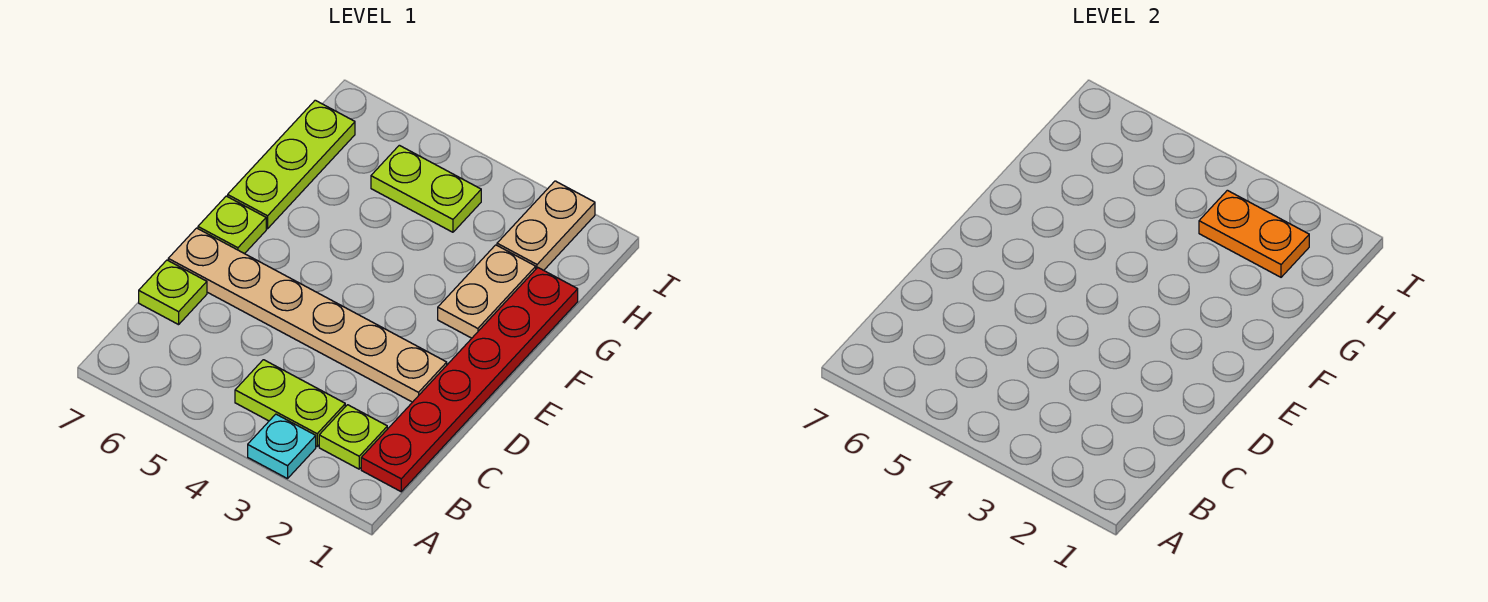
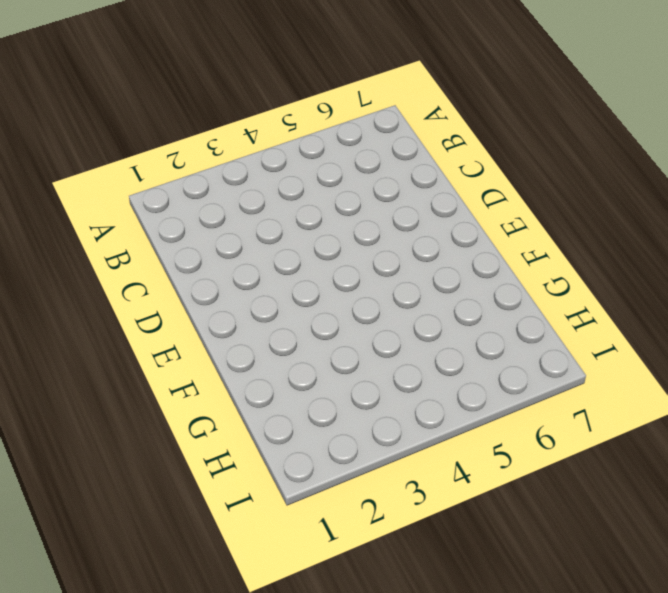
none -> cyan 1x1 plate [248,414,316,479]
none -> red 1x6 plate [361,268,578,492]
none -> lime 1x1 plate [319,405,387,469]

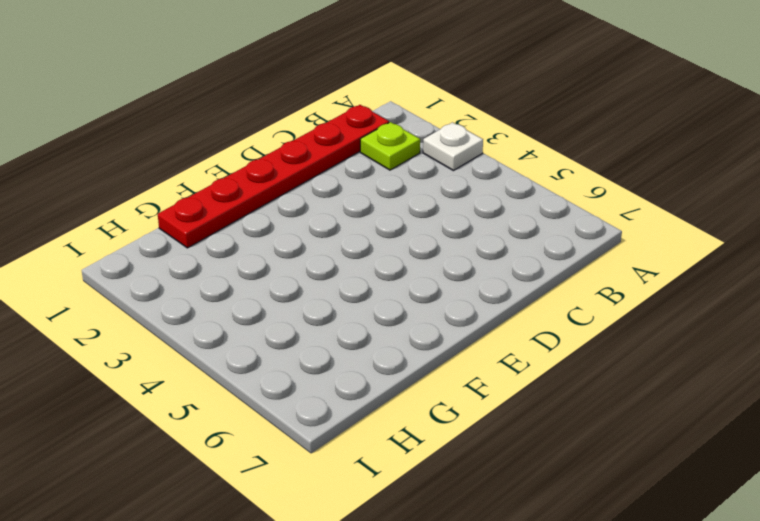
white 1x1 plate [423,122,483,171] -> cyan 1x1 plate [248,414,316,479]
none -> lime 1x2 plate [235,360,345,446]
none -> lime 1x1 plate [139,260,207,325]
none -> tan 1x6 plate [168,228,447,402]

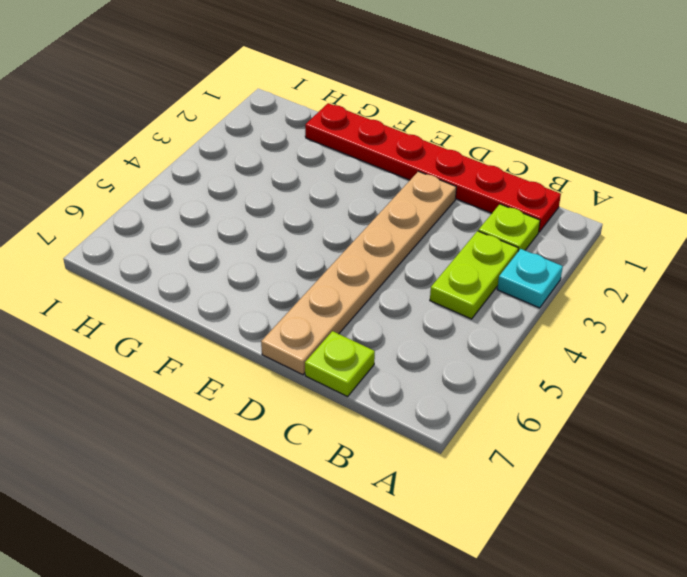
none -> lime 1x1 plate [198,196,266,254]
none -> tan 1x2 plate [438,245,536,338]
none -> lime 1x3 plate [228,100,355,229]

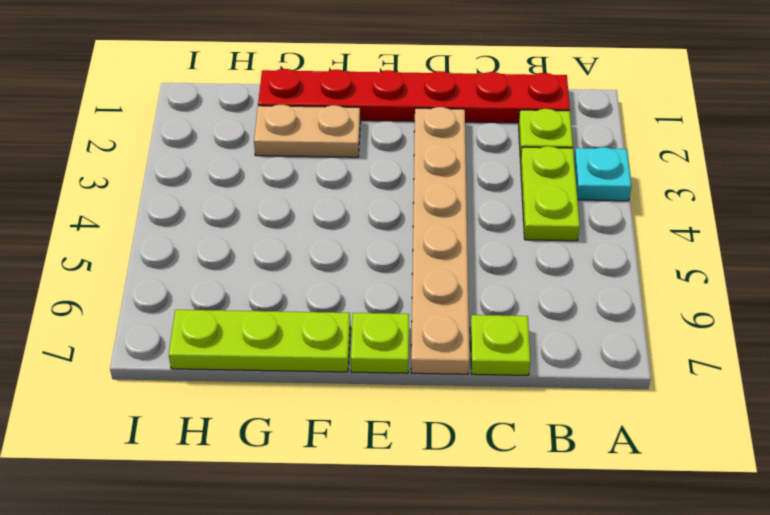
none -> tan 1x2 plate [497,181,595,270]
none -> lime 1x2 plate [371,145,481,232]
none -> orange 1x2 plate [1199,190,1309,277]

